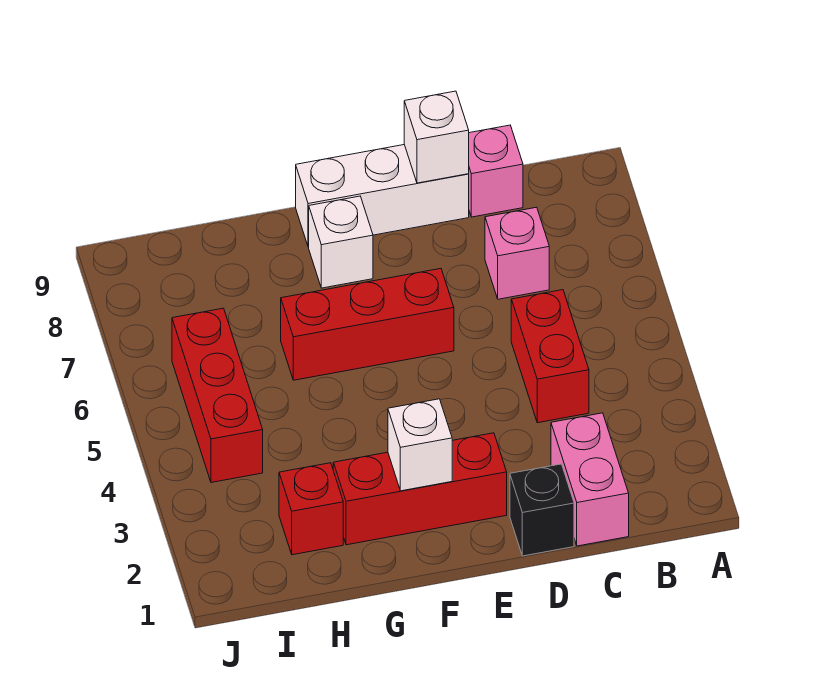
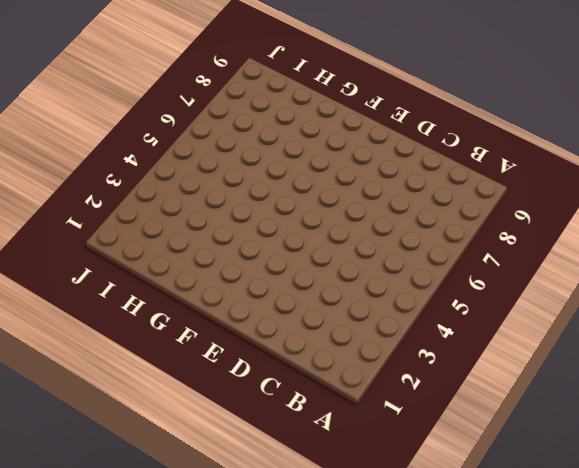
none -> pink 1x2 brick [551,413,629,546]
none -> red 1x2 brick [511,290,589,423]
none -> pink 1x1 brick [485,207,549,299]

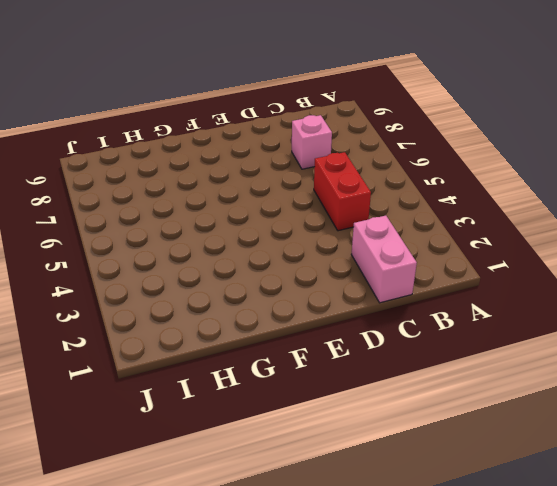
none -> pink 1x1 brick [469,125,523,217]
none -> black 1x1 brick [510,464,574,556]
none -> white 1x3 brick [296,145,469,247]

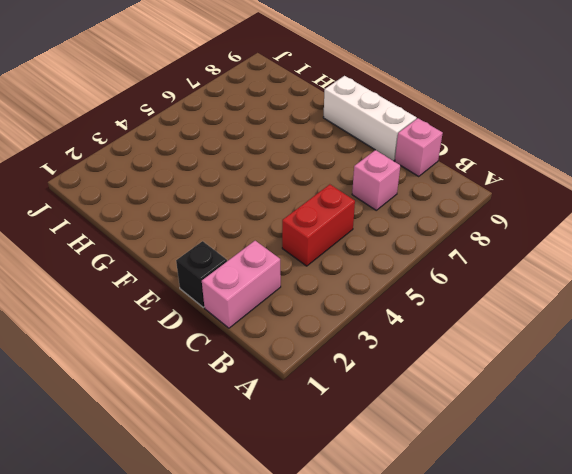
none -> red 1x3 brick [333,433,507,545]
none -> red 1x3 brick [281,269,454,380]
none -> white 1x1 brick [309,196,373,288]

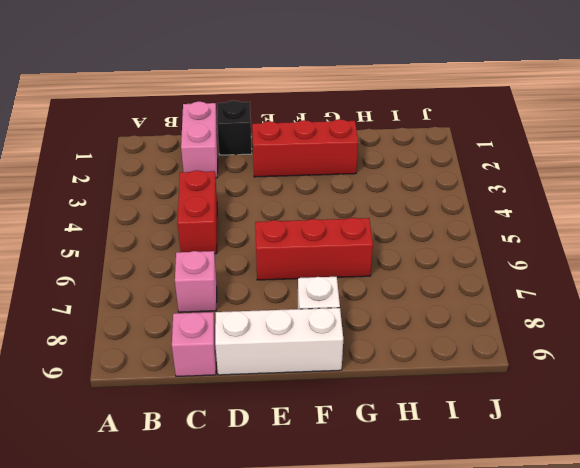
none -> red 1x1 brick [279,463,343,555]
none -> red 1x3 brick [172,308,263,483]
none -> white 1x1 brick [404,91,469,183]

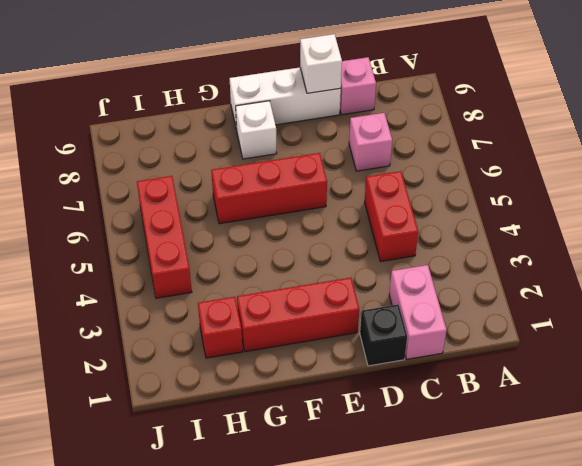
none -> white 1x1 brick [388,399,452,491]

